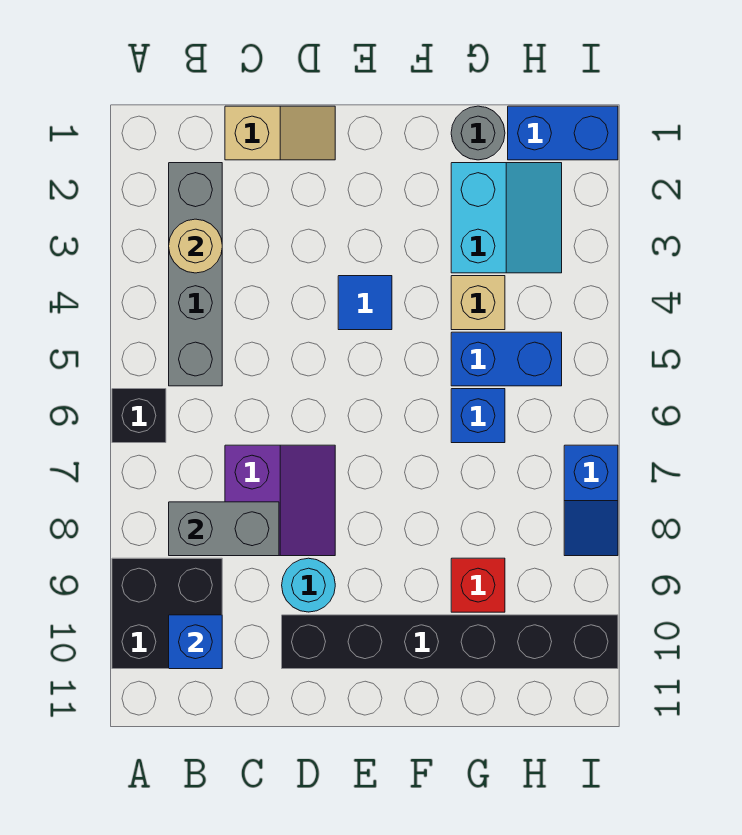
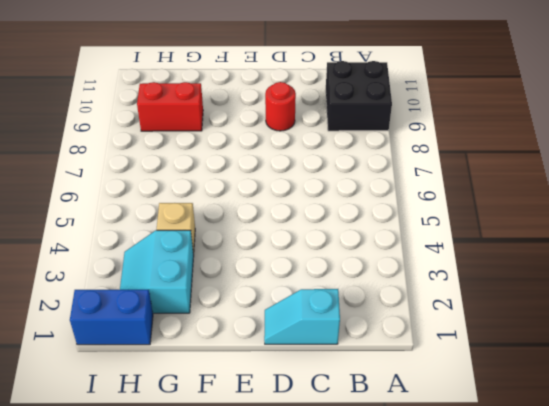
cyan 1x2 slope [264,289,340,344] -> tan 1x2 slope [225,106,335,160]
red 1x1 round brick [265,82,296,131] -> cyan 1x1 round brick [282,558,335,612]
red 1x2 brick [137,82,203,131] -> red 1x1 brick [451,558,505,612]
none -> black 1x1 brick [112,389,166,443]
none -> grey 1x4 brick [169,163,222,386]
none -> purple 2x2 slope [225,445,335,556]

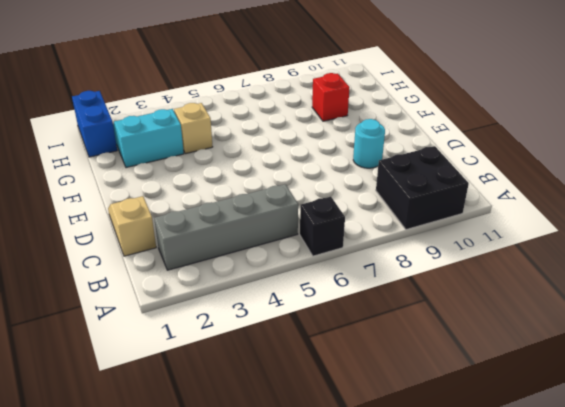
none -> purple 2x2 slope [225,445,335,556]
none -> black 1x6 brick [282,615,618,669]
none -> blue 1x1 tile [338,276,392,330]

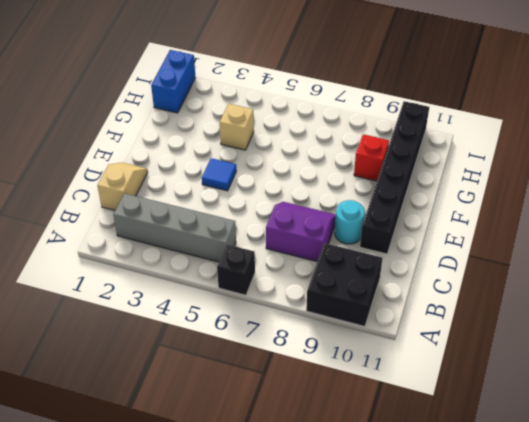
none -> grey 1x1 round brick [451,106,505,160]
none -> cyan 2x2 slope [451,163,562,273]
none -> blue 1x2 brick [451,332,562,386]

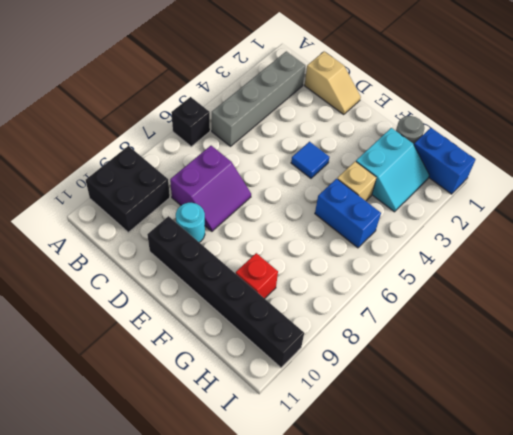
none -> blue 1x1 brick [451,389,505,443]
none -> blue 1x2 slope [564,445,618,556]
none -> tan 1x1 round brick [169,219,222,273]

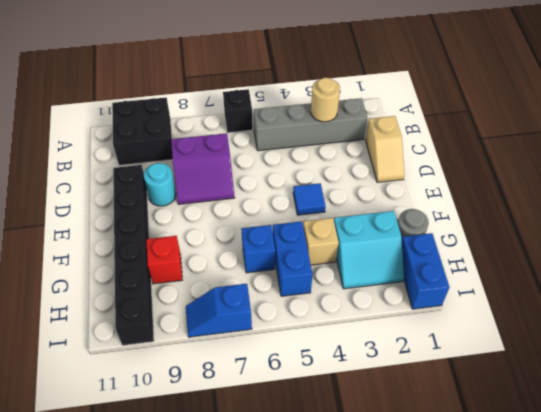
none -> grey 1x2 brick [169,502,279,556]
none -> blue 1x1 brick [169,615,222,669]

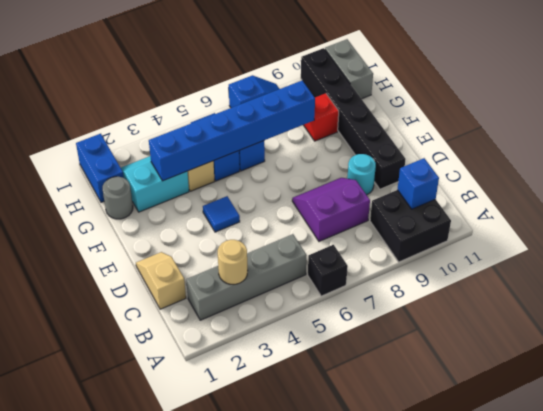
blue 1x6 brick [149,81,315,181] -> none
grey 1x2 brick [325,39,373,99] -> grey 1x2 brick moved to [169,502,279,556]

